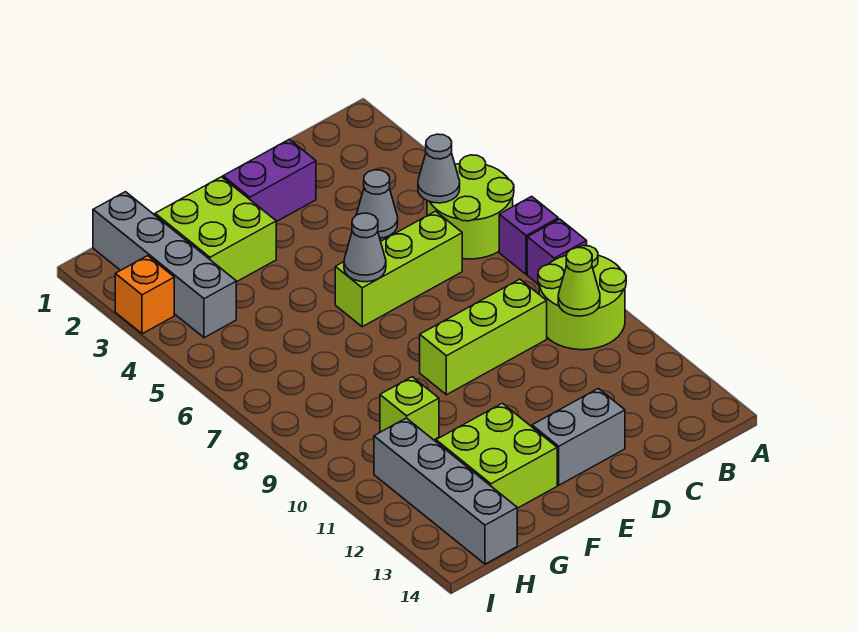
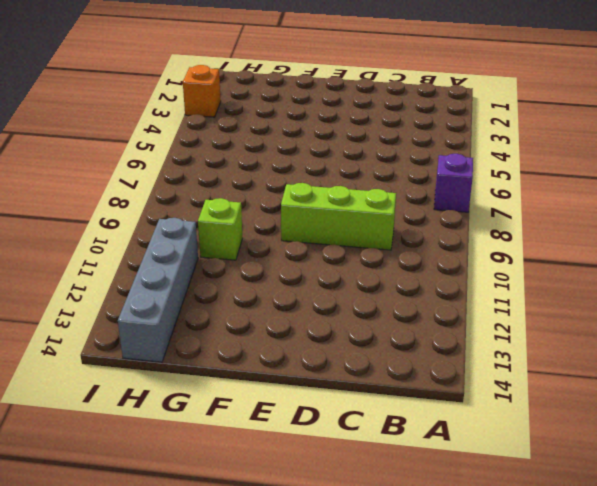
none -> lime 2x2 round brick [427,155,514,259]
none -> purple 1x1 brick [527,219,587,285]
none -> lime 2x2 round brick [538,246,626,350]

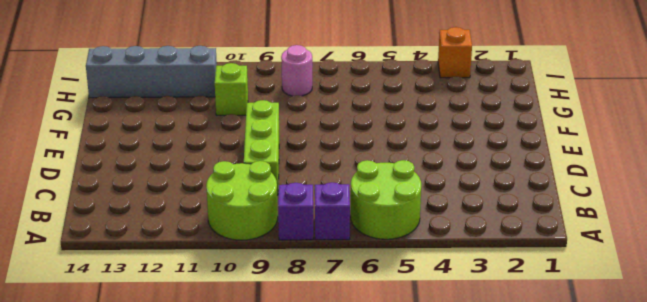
pink 1x1 round brick [281,45,312,96] -> none
none -> grey 1x1 cone [356,170,398,238]
none -> lime 1x3 brick [335,211,462,327]
none -> purple 1x2 brick [223,139,316,222]

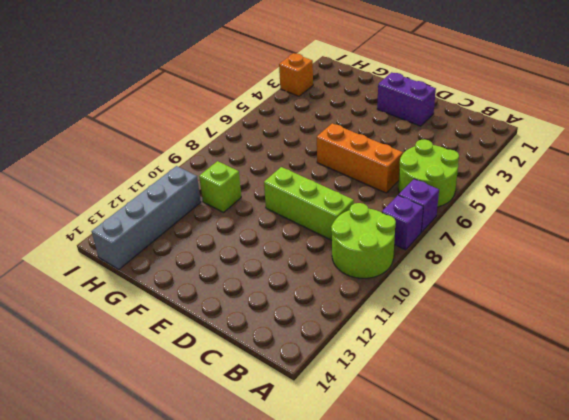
orange 1x3 brick [317,123,403,193] -> lime 1x3 brick [335,211,462,327]
none -> grey 1x1 cone [356,170,398,238]
none -> grey 1x2 brick [532,388,625,485]
none -> lime 2x2 brick [155,177,276,282]

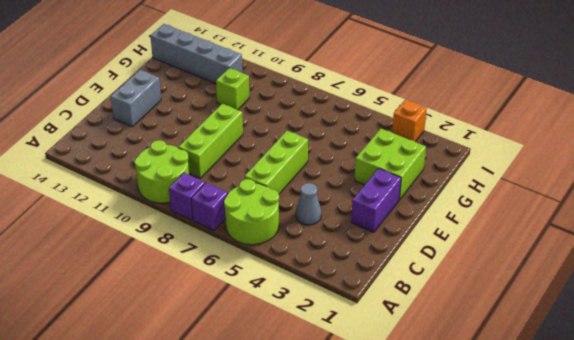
none -> lime 2x2 brick [436,403,557,508]
none -> grey 1x4 brick [93,192,236,338]
none -> grey 1x1 cone [418,134,460,203]

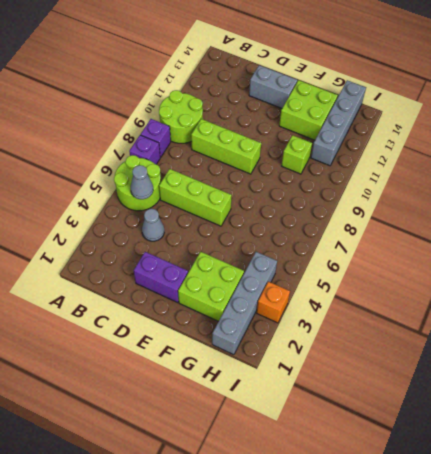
none -> lime 1x1 cone [558,248,600,316]
none -> grey 1x1 cone [344,213,386,282]

